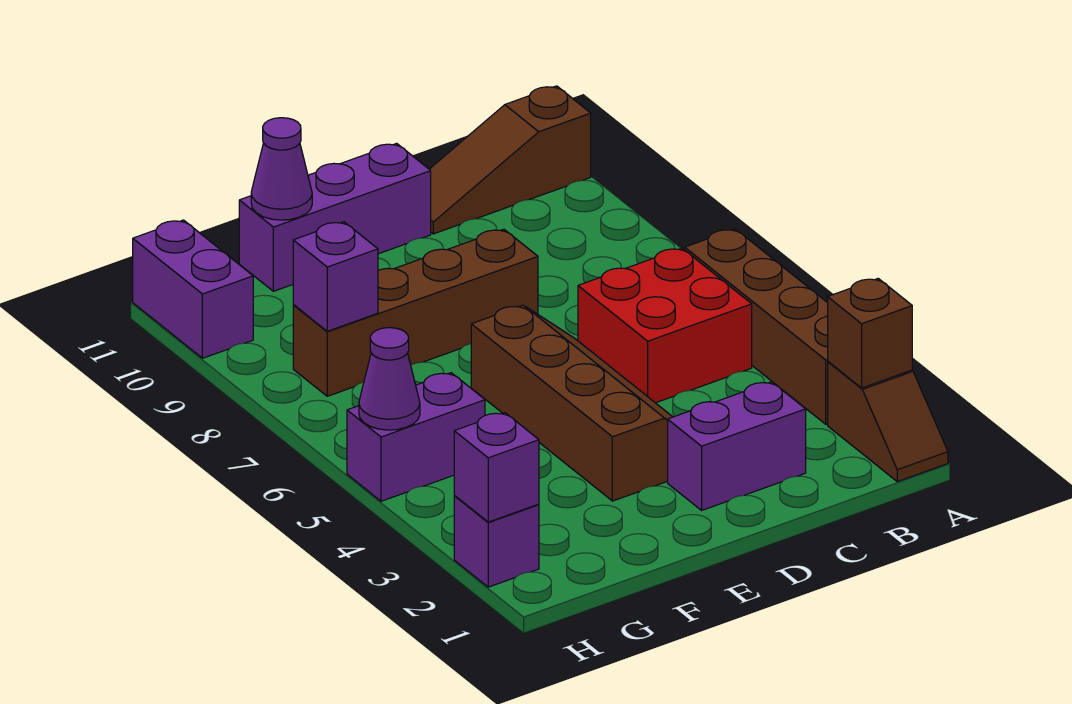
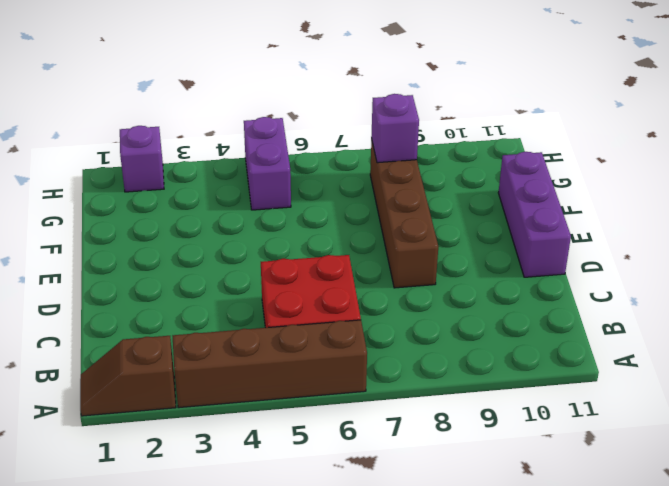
none -> brown 1x3 slope [429,86,591,234]
none -> purple 1x2 brick [668,382,806,510]
none -> brown 2x4 slope [471,305,672,501]

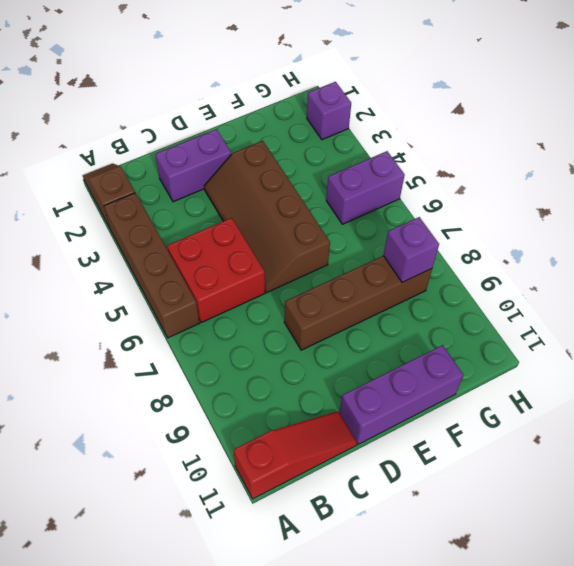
red 1x3 slope [234,411,357,499] -> brown 1x3 slope [429,86,591,234]
none -> purple 1x2 brick [133,220,253,358]
none -> brown 1x1 brick [828,279,912,388]
none -> purple 1x1 cone [251,118,312,220]

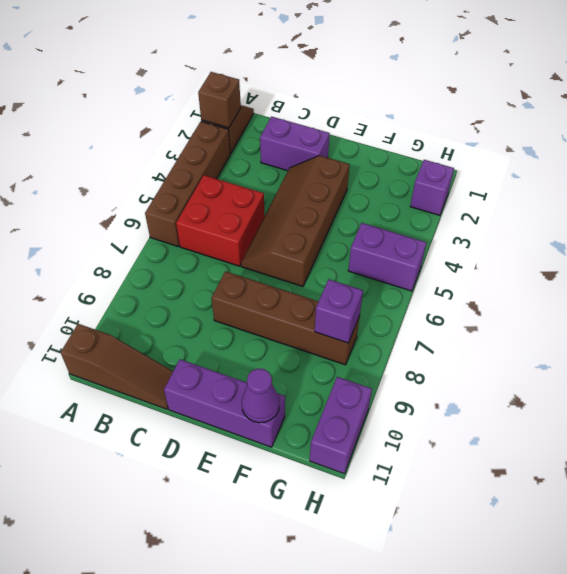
none -> purple 1x1 brick [454,413,539,522]
none -> purple 1x1 cone [359,328,420,430]

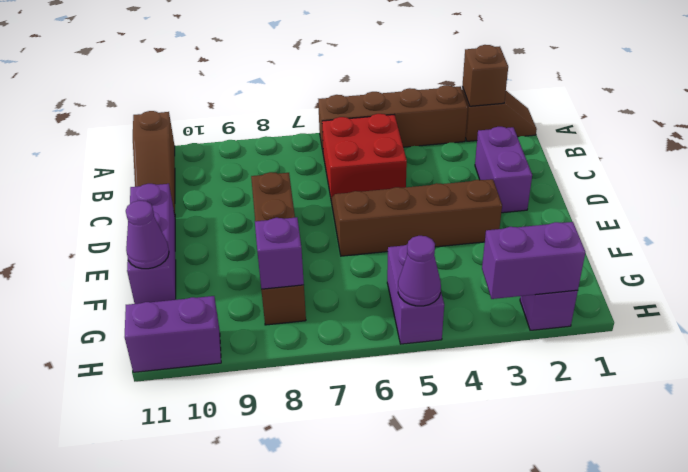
purple 1x2 brick [482,222,585,299] -> purple 1x1 brick [454,413,539,522]

